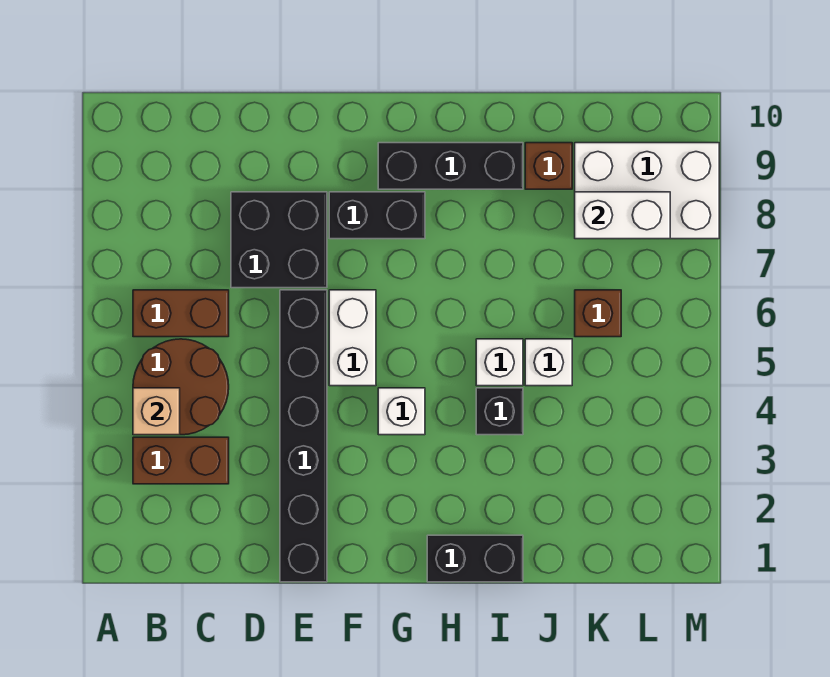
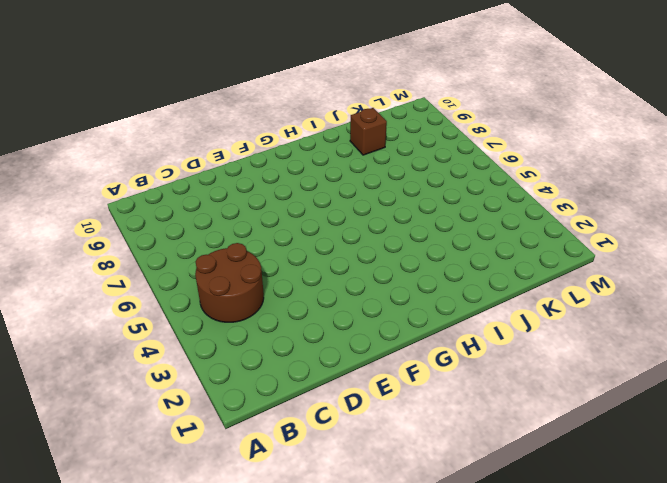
none -> brown 1x2 brick [133,437,229,484]
none -> brown 1x2 brick [133,290,229,337]
none -> black 2x2 brick [231,192,327,288]

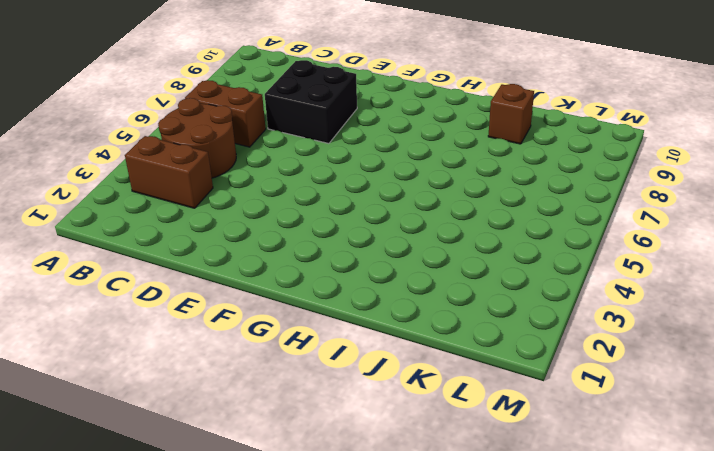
none -> black 1x6 brick [280,290,327,582]
none -> white 1x2 brick [329,290,376,386]
none -> black 1x2 brick [329,192,425,239]

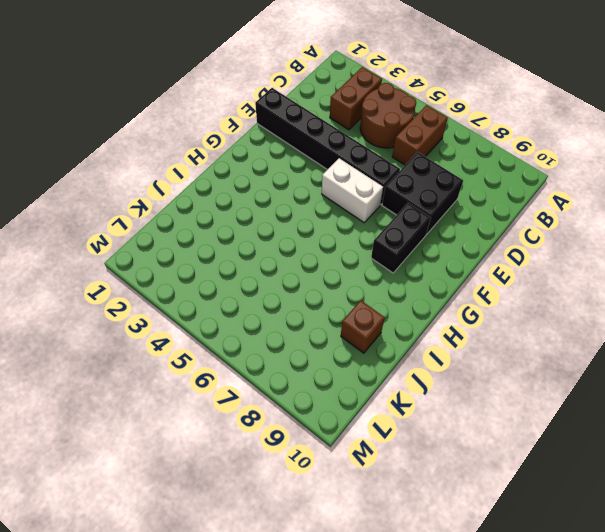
none -> white 1x1 brick [378,388,425,435]
none -> black 1x3 brick [378,143,523,189]
none -> black 1x2 brick [427,535,523,582]

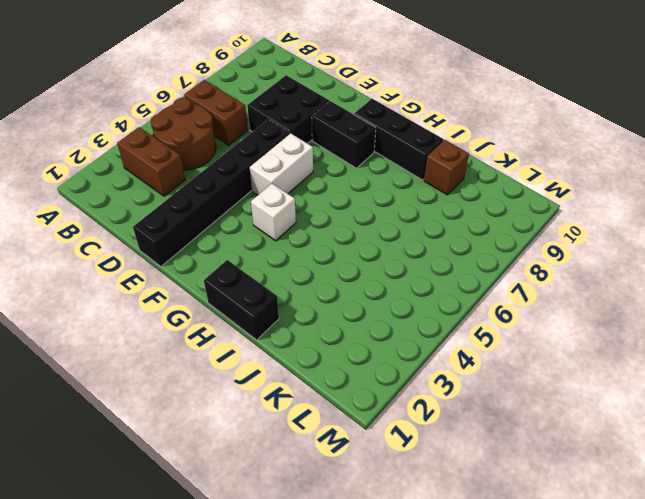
none -> black 1x1 brick [476,388,523,435]
none -> white 1x1 brick [476,339,523,386]
none -> white 1x1 brick [525,339,572,386]

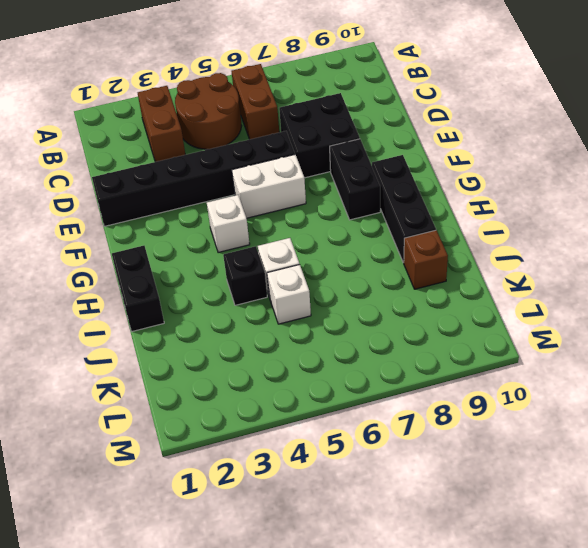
none -> brown 1x1 brick [575,290,621,337]
none -> white 2x3 brick [575,143,719,239]
none -> tan 1x1 brick [133,388,180,435]

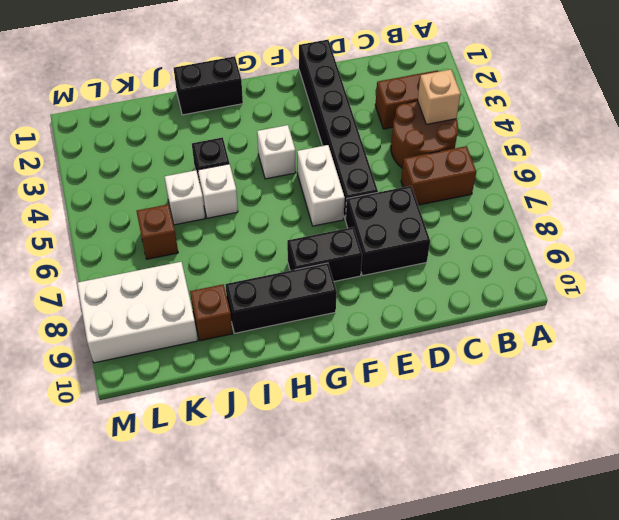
none -> white 1x2 brick [575,192,670,239]

